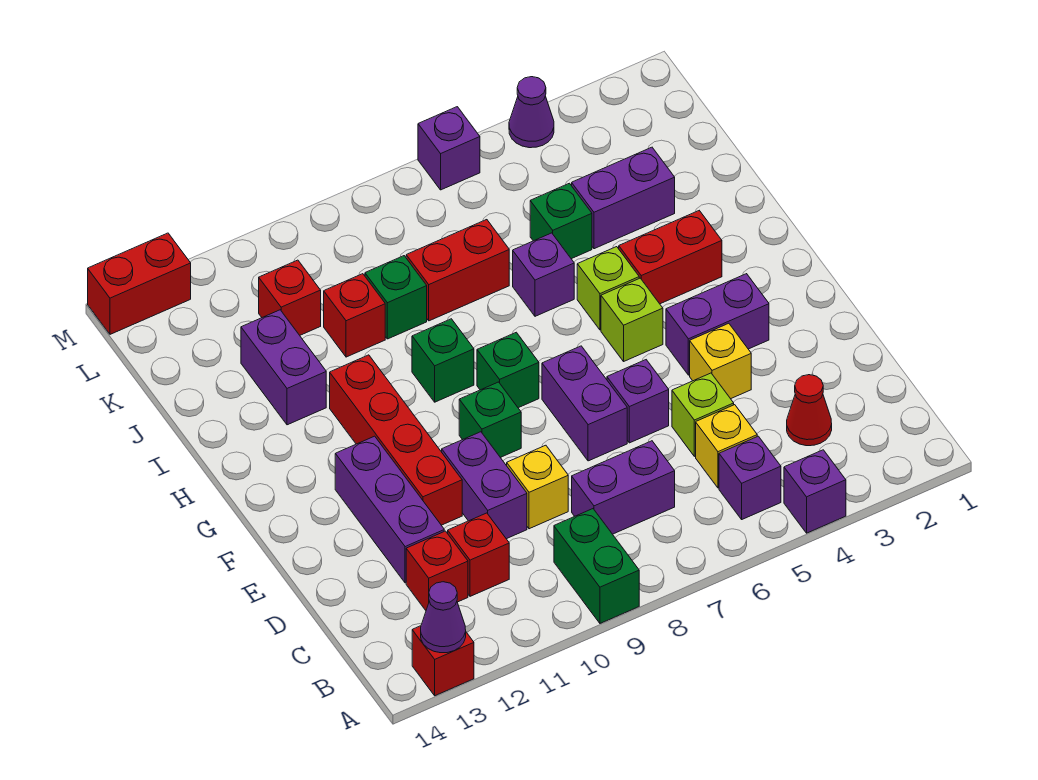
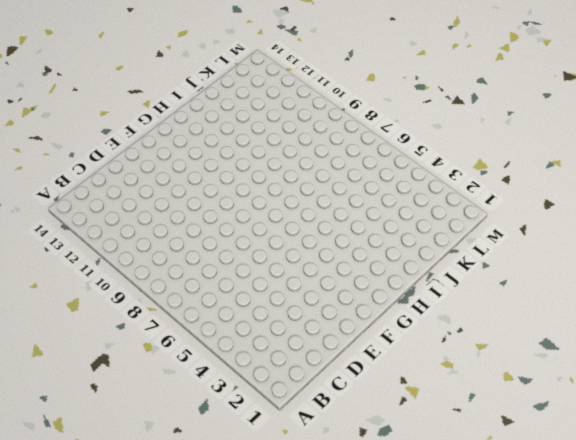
none -> purple 1x1 brick [784,450,846,533]
none -> green 1x2 brick [554,509,639,623]
none -> red 1x1 brick [412,626,474,696]
none -> purple 1x1 brick [719,436,781,519]

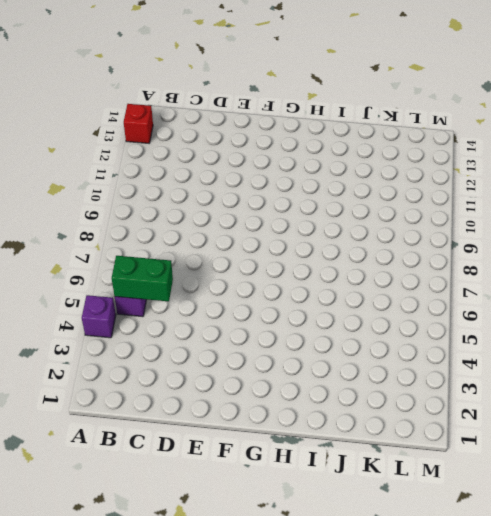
green 1x2 brick [112,256,173,301] -> green 1x2 brick moved to [554,509,639,623]
none -> red 1x1 cone [787,375,832,446]
none -> yellow 1x1 brick [696,405,757,488]
none -> purple 1x2 brick [572,441,675,534]
none -> red 1x1 brick [448,513,509,596]

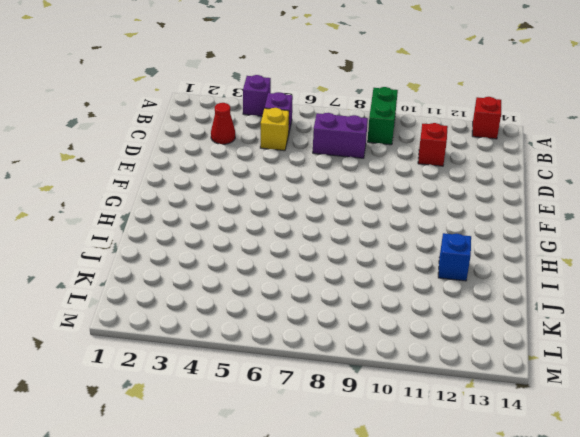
blue 1x1 brick [438,233,471,281] -> purple 1x2 brick [241,310,326,425]
none -> red 1x1 brick [406,531,468,610]
none -> lime 1x1 brick [672,373,734,456]
none -> yellow 1x1 brick [507,445,568,529]
none -> purple 1x2 brick [442,432,527,539]

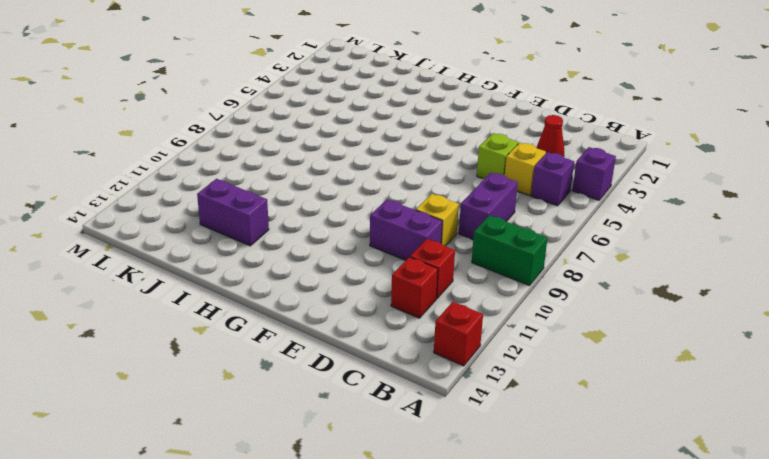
none -> purple 1x3 brick [335,436,444,583]
none -> yellow 1x1 brick [690,323,751,399]
none -> purple 1x1 brick [607,360,669,443]
none -> purple 1x2 brick [542,346,627,461]

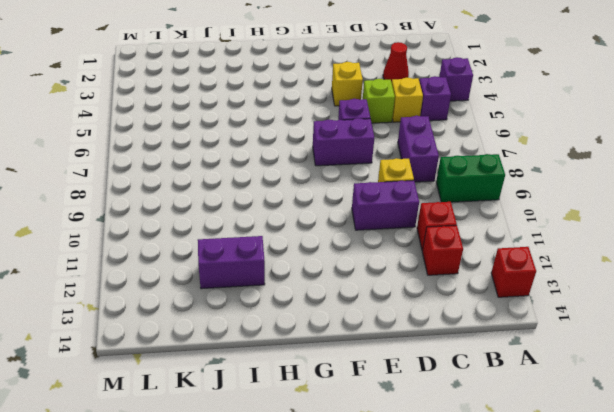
none -> purple 1x3 brick [335,436,444,583]
none -> red 1x4 brick [330,355,462,525]
none -> purple 1x2 brick [666,274,769,375]
none -> green 1x1 brick [459,382,521,458]

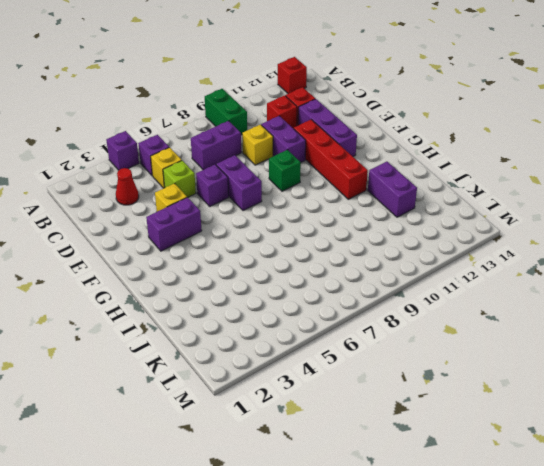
none -> lime 1x1 brick [601,278,663,361]
none -> green 1x1 brick [477,332,539,408]
none -> red 1x2 brick [619,211,722,304]
none -> lime 1x1 brick [577,247,639,330]

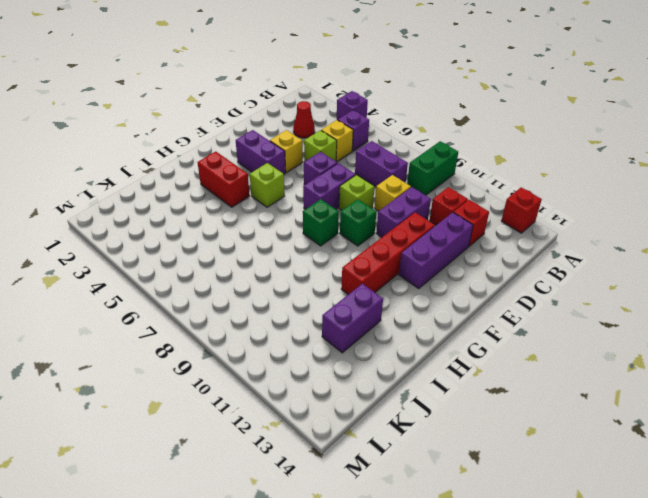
lime 1x1 brick [339,175,374,210] -> lime 1x1 brick moved to [577,247,639,330]
none -> green 1x1 brick [412,319,474,402]
none -> purple 1x1 brick [513,233,574,316]
none -> purple 1x2 brick [572,147,675,249]
none -> green 1x1 brick [530,183,592,259]

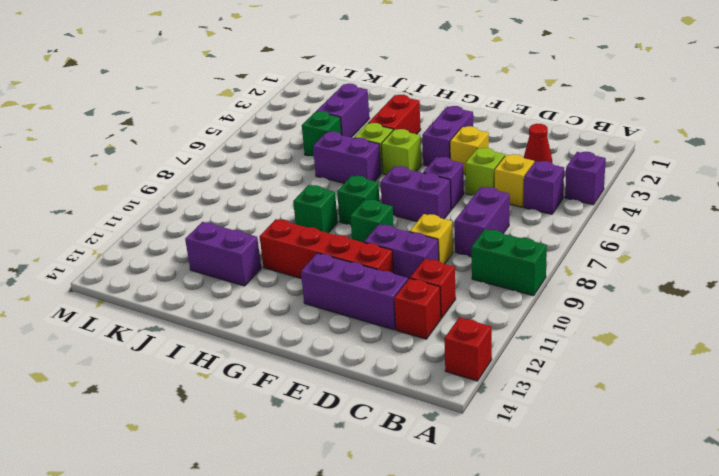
purple 1x2 brick [313,132,381,183] -> purple 1x1 brick [513,233,574,316]
none -> red 1x2 brick [406,220,509,321]
none -> green 1x1 brick [365,256,427,339]
none -> red 1x1 brick [324,274,385,357]
none -> red 1x1 brick [259,260,321,335]

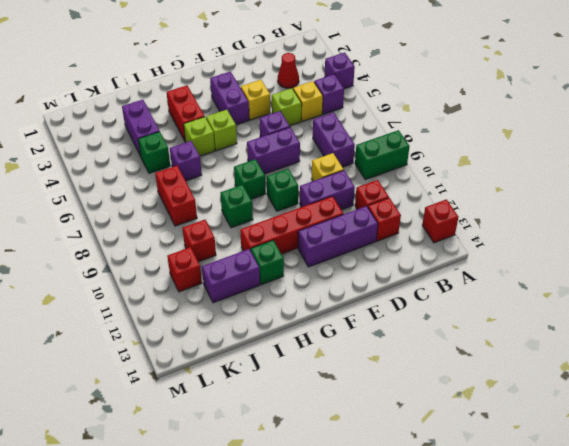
green 1x1 brick [251,240,284,285] -> green 1x1 brick moved to [365,256,427,339]
none -> purple 1x1 cone [509,77,554,148]
none -> purple 1x1 brick [418,107,480,190]
none -> red 1x2 brick [88,233,191,334]
none -> purple 1x1 cone [421,582,466,653]

